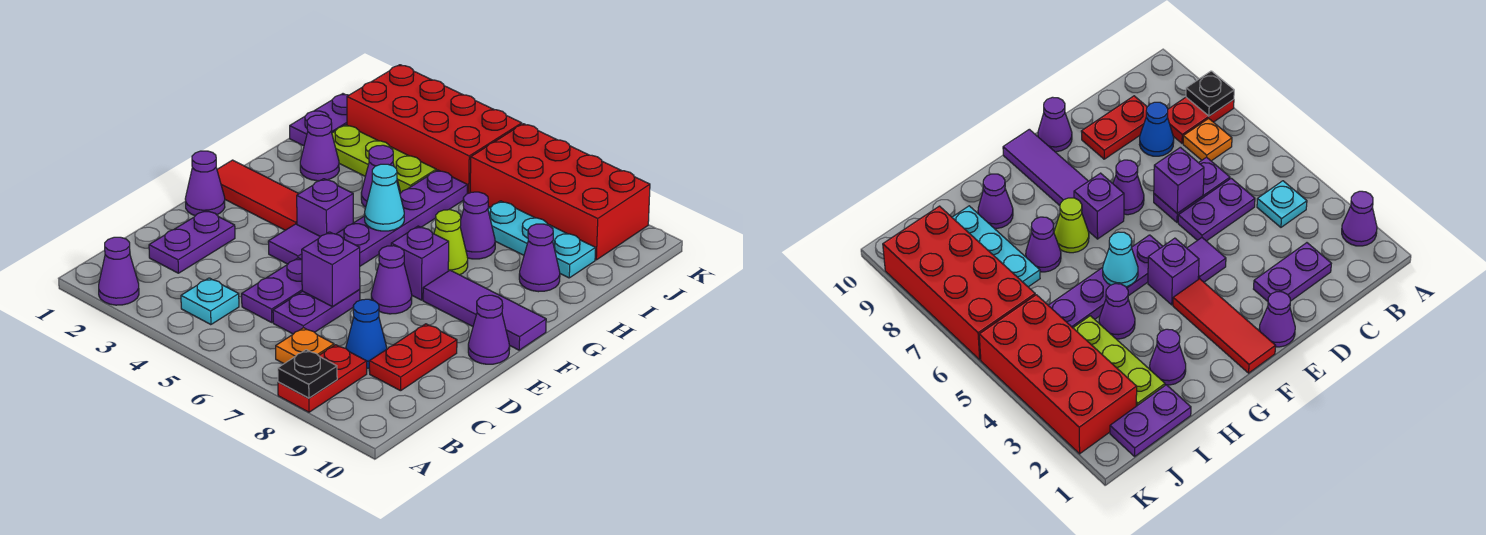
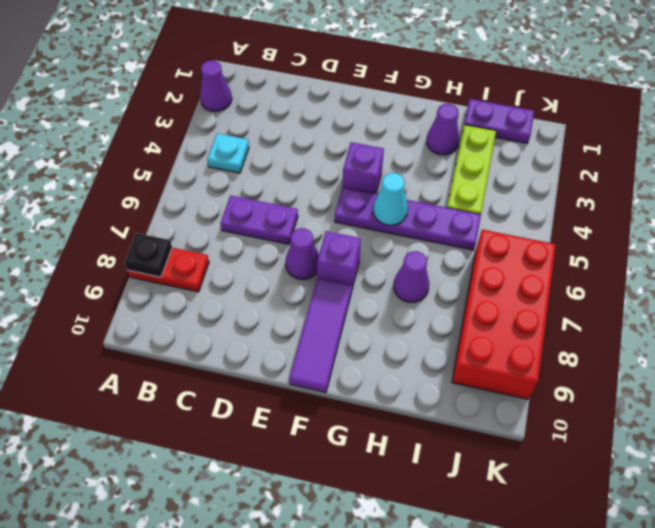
none -> orange 1x1 plate [276,328,334,364]
none -> purple 1x2 plate [149,210,235,273]
none -> purple 1x2 plate [242,258,302,322]
none -> blue 1x1 cone [346,299,387,368]

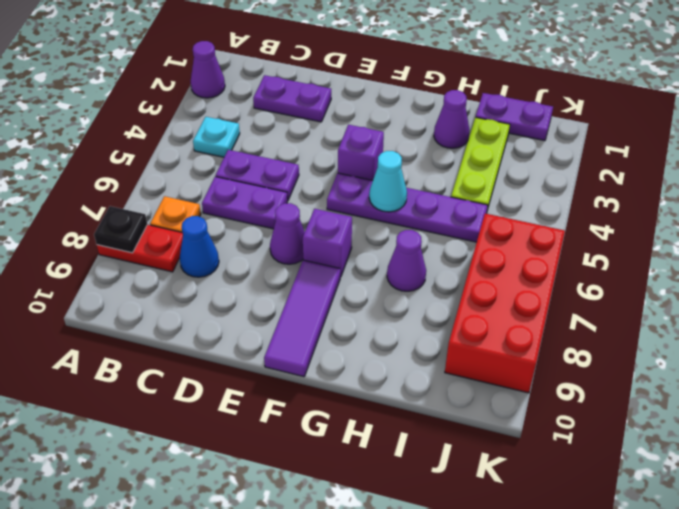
none -> red 1x2 plate [369,324,457,391]
none -> purple 1x1 cone [185,151,225,216]
none -> purple 1x1 tile [268,224,320,264]
none -> purple 1x1 cone [468,295,510,364]

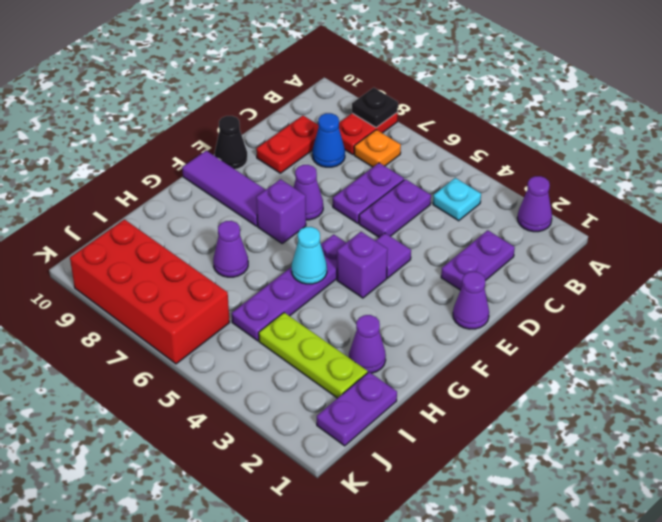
black 1x1 cone [215,116,247,170] -> purple 1x1 cone [468,295,510,364]
none -> red 1x3 tile [217,160,299,230]
none -> lime 1x1 cone [434,210,468,275]
none -> purple 1x1 cone [361,145,400,207]
none -> purple 1x1 cone [519,224,560,292]

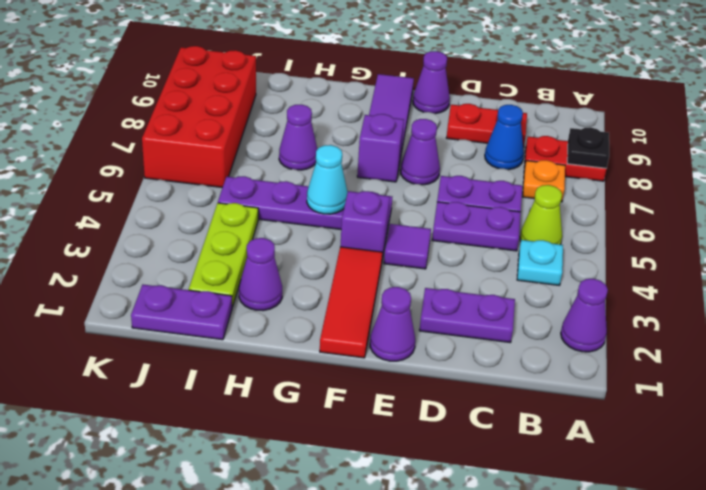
lime 1x1 cone [520,185,562,245] -> lime 1x1 cone moved to [434,210,468,275]
none -> purple 1x1 cone [361,145,400,207]
none -> purple 1x1 cone [519,224,560,292]
none -> cyan 1x3 plate [488,201,595,278]
none -> red 2x4 brick [347,65,522,194]

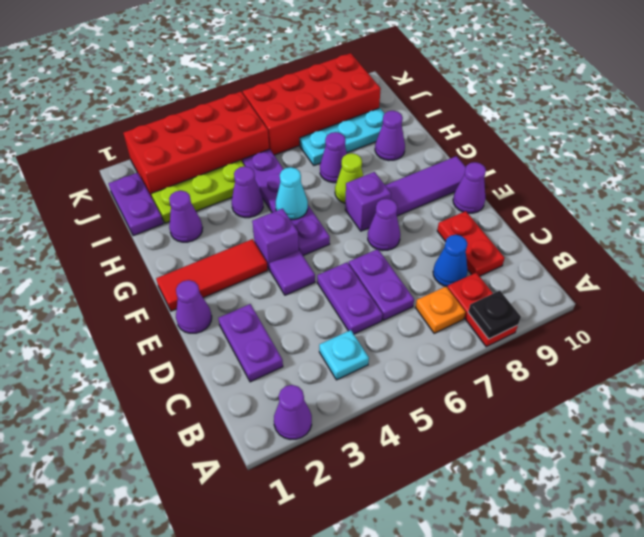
none -> purple 1x1 brick [302,232,360,307]

